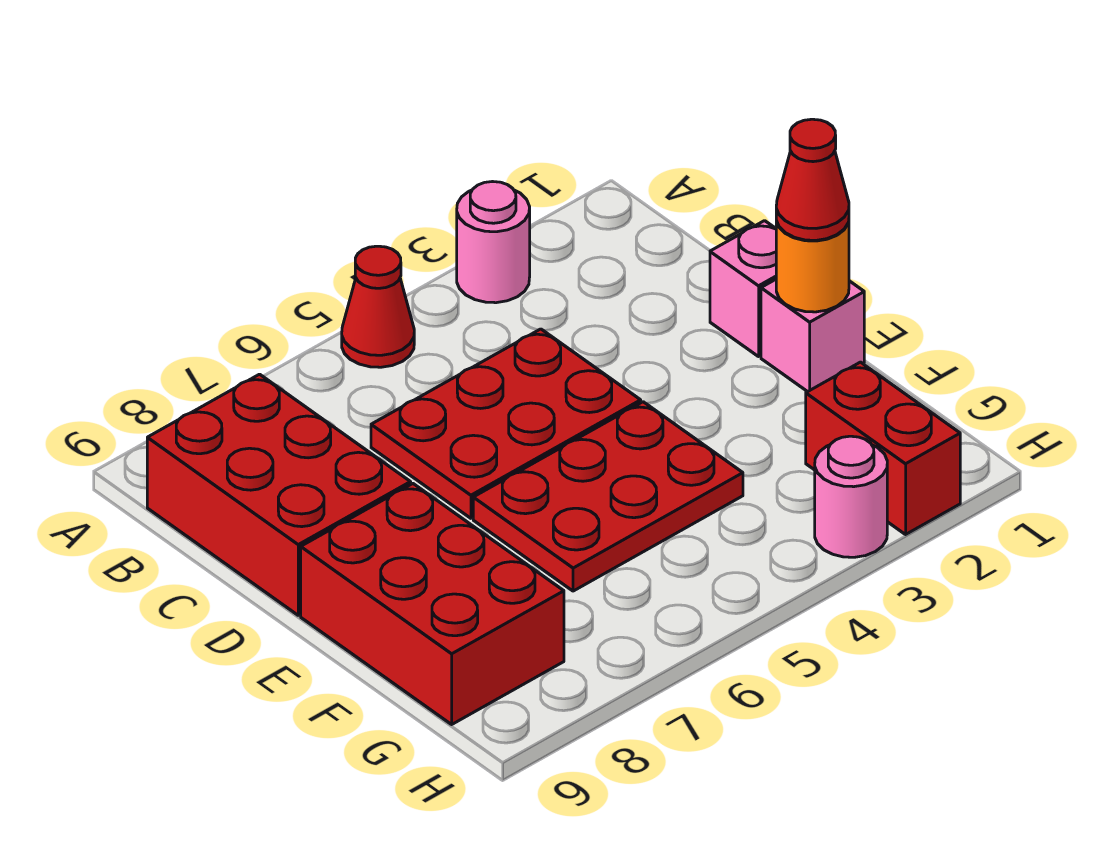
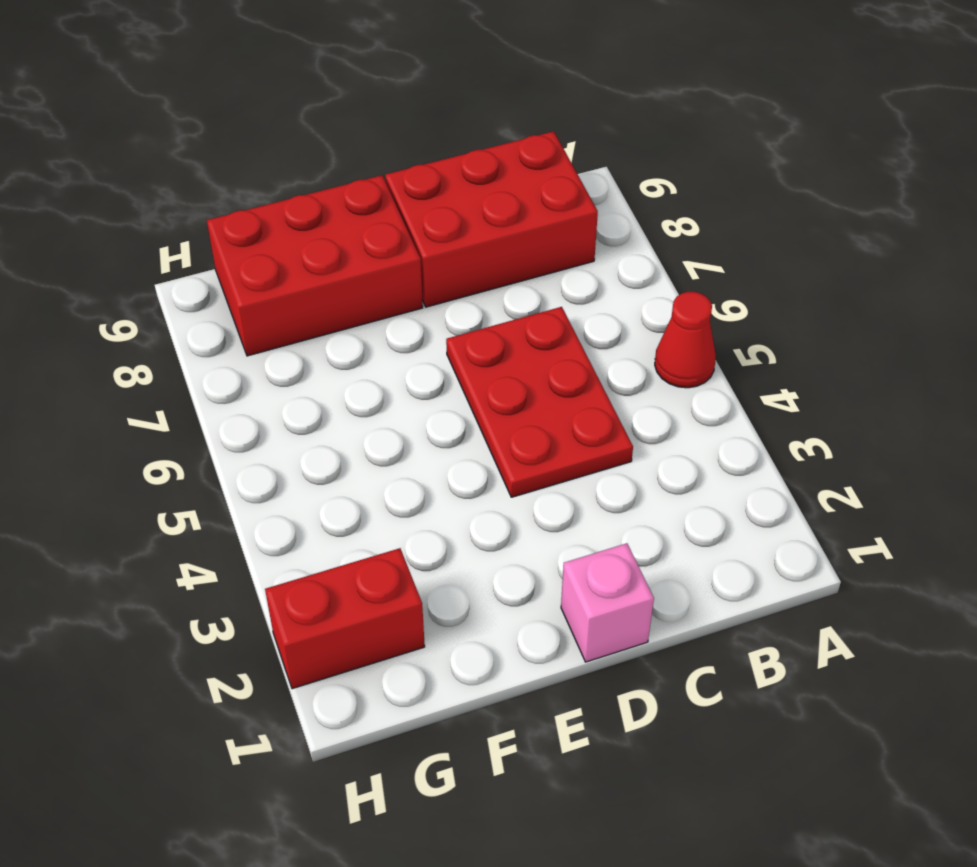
none -> pink 1x1 round brick [457,182,530,303]
none -> pink 1x1 brick [761,280,864,392]
none -> red 2x3 plate [473,402,743,591]

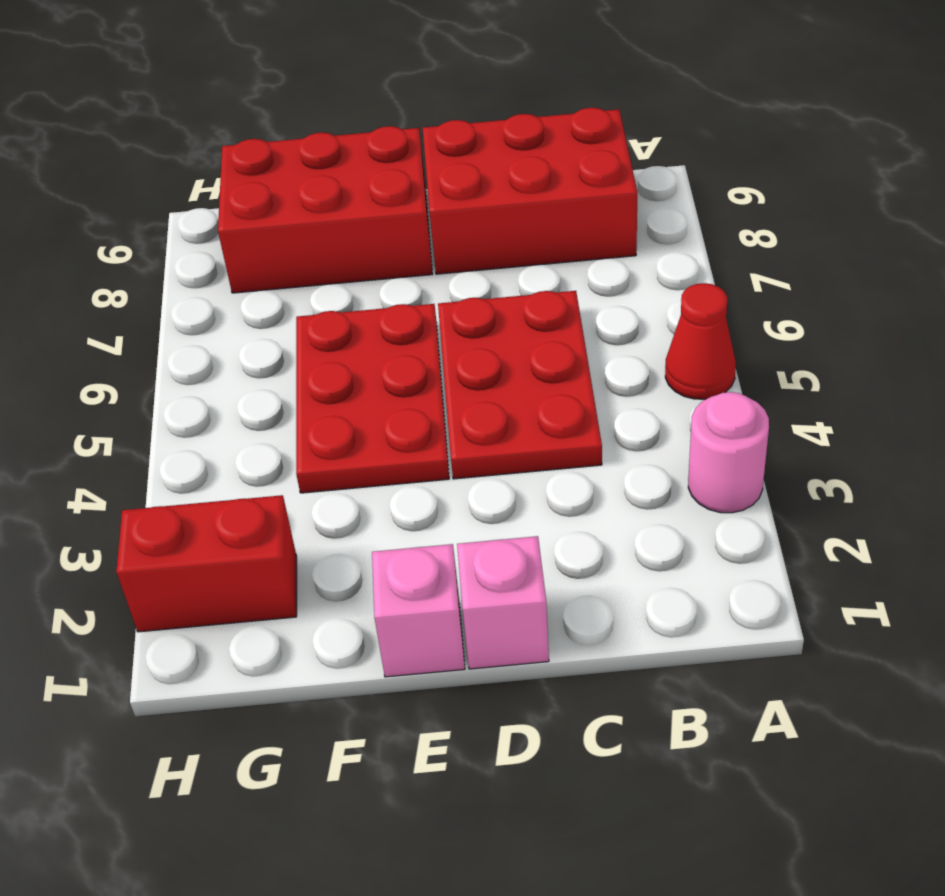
none -> pink 1x1 round brick [815,436,887,557]
none -> orange 1x1 round brick [776,221,849,312]
none -> red 1x1 cone [776,119,849,240]

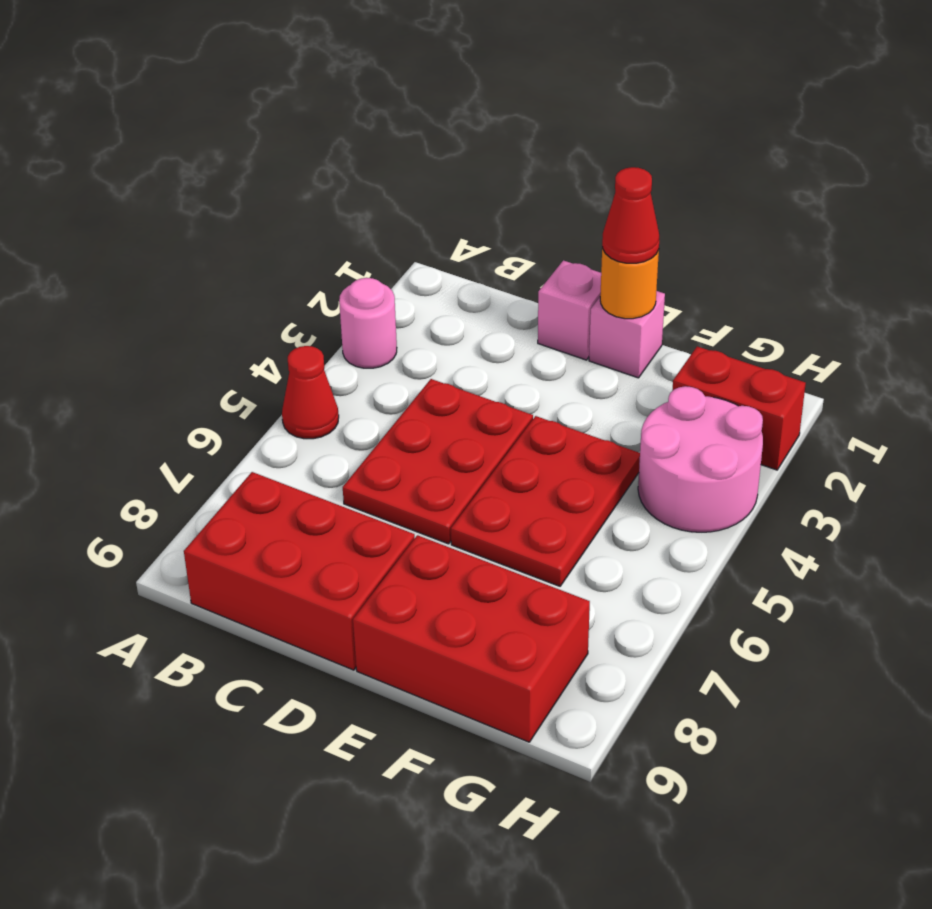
pink 2x2 round brick [638,386,763,532] -> pink 1x1 round brick [815,436,887,557]

